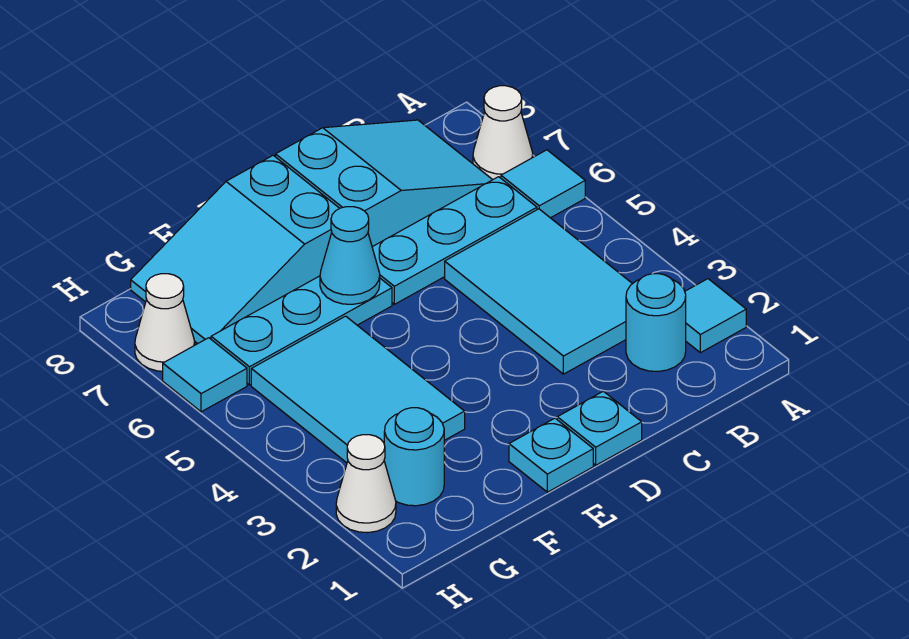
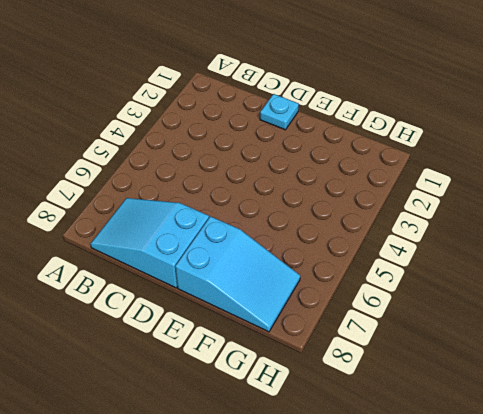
none -> cyan 1x1 tile [685,279,746,353]
none -> cyan 1x1 tile [501,150,585,218]
none -> white 1x1 cone [473,86,533,180]

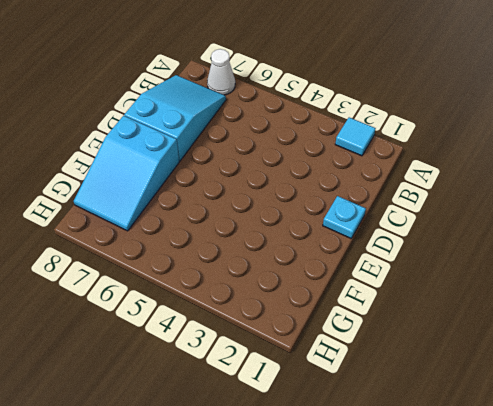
none -> cyan 1x1 tile [501,150,585,218]
none -> cyan 1x1 round brick [626,274,686,372]
none -> cyan 2x3 tile [445,209,632,374]

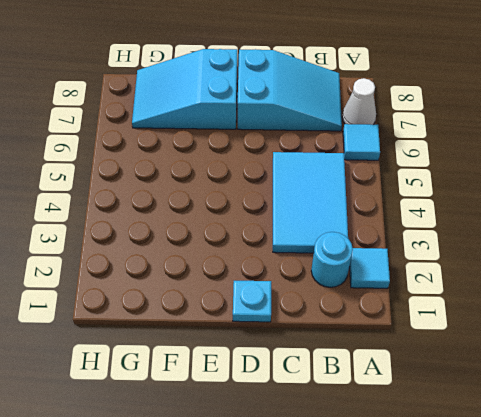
none -> cyan 1x3 plate [372,177,537,304]
none -> cyan 1x1 plate [509,418,593,492]
none -> cyan 1x3 plate [211,276,392,385]

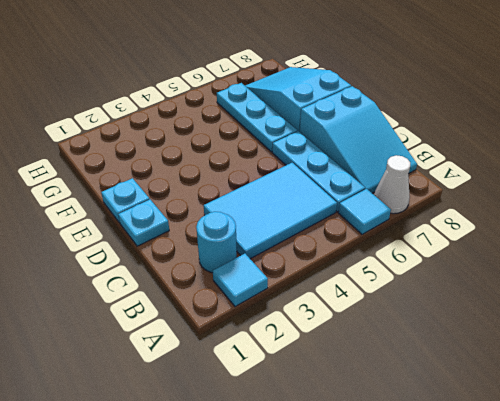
none -> cyan 2x3 tile [251,316,465,463]
none -> cyan 1x1 round brick [384,408,444,506]
none -> white 1x1 cone [336,435,396,533]

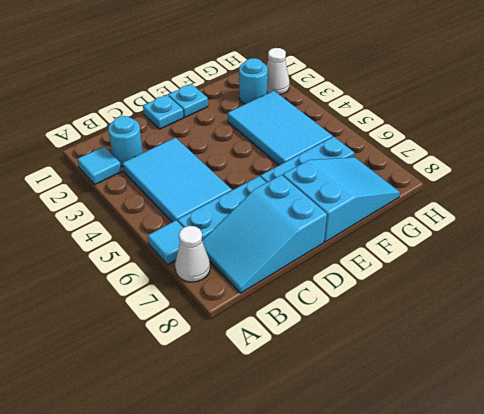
none -> cyan 1x1 tile [163,338,247,412]
none -> white 1x1 cone [135,274,195,371]
none -> cyan 1x1 cone [320,207,380,304]

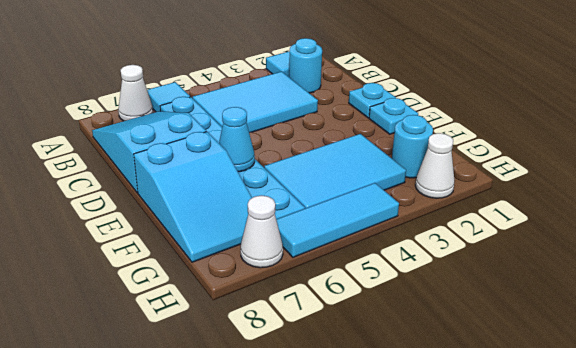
cyan 1x3 tile [276,183,399,257] -> cyan 1x1 tile [163,338,247,412]

